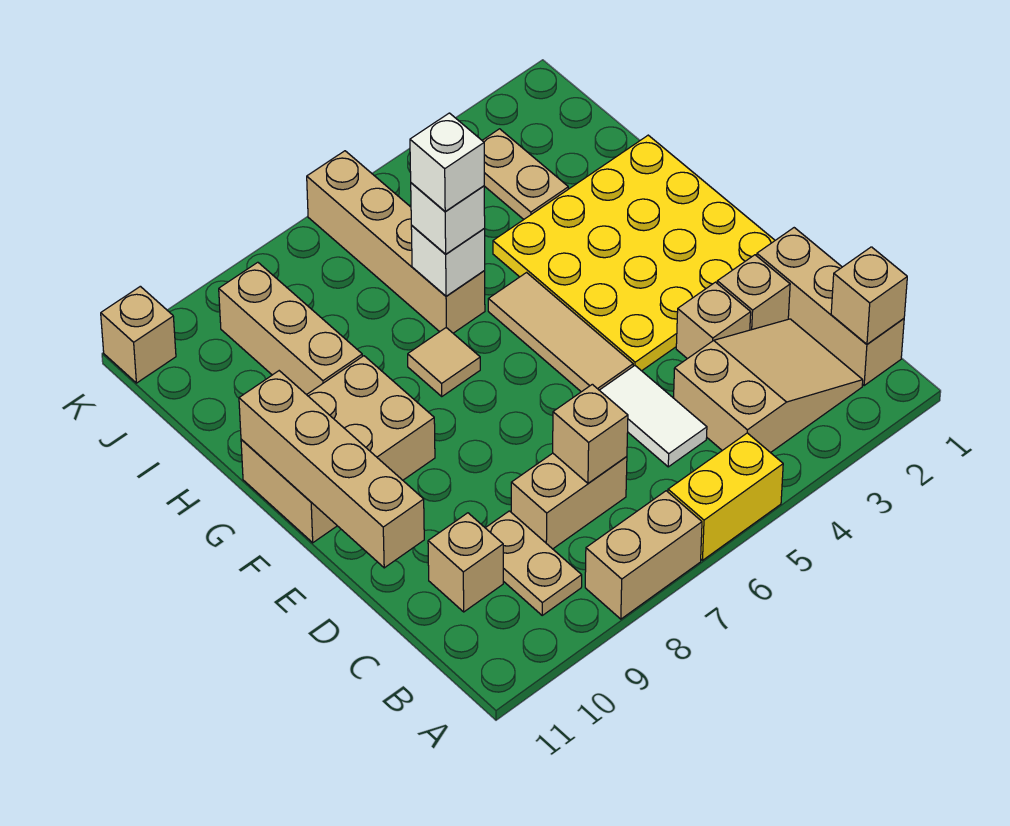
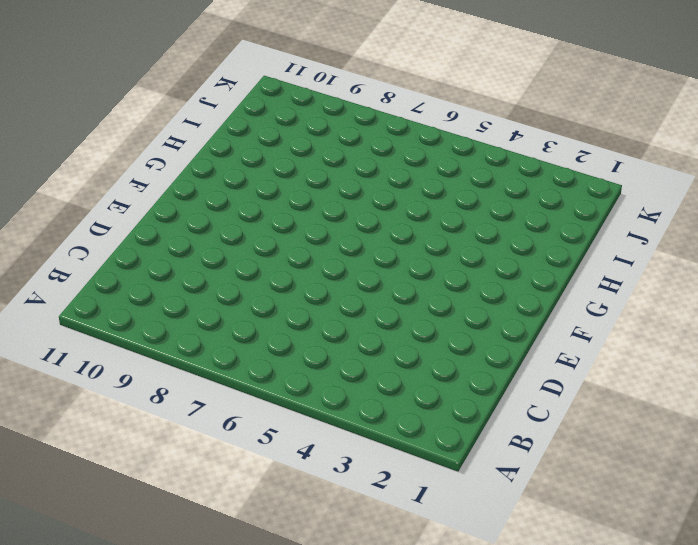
none -> yellow 1x2 brick [668,433,783,560]
none -> tan 1x2 brick [585,491,702,619]
none -> tan 1x3 brick [757,228,904,386]

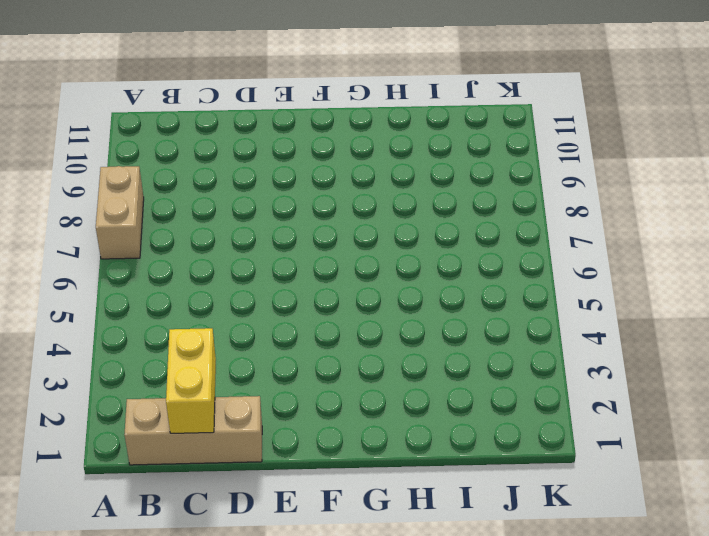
yellow 1x2 brick [166,328,216,433] -> yellow 1x2 brick moved to [668,433,783,560]
none -> tan 2x3 slope [674,319,863,453]
none -> tan 1x2 plate [486,511,582,615]
none -> white 1x2 tile [600,366,707,467]

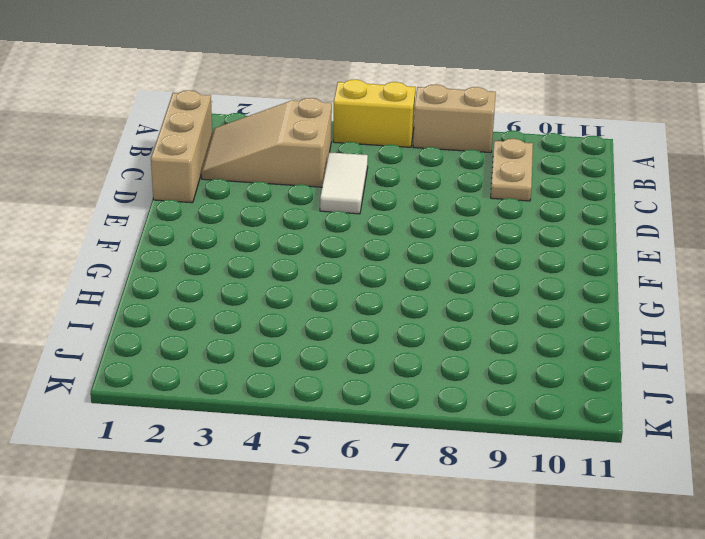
none -> tan 1x2 brick [511,453,627,549]
none -> tan 1x1 brick [428,513,503,612]
none -> tan 1x1 brick [717,255,790,330]

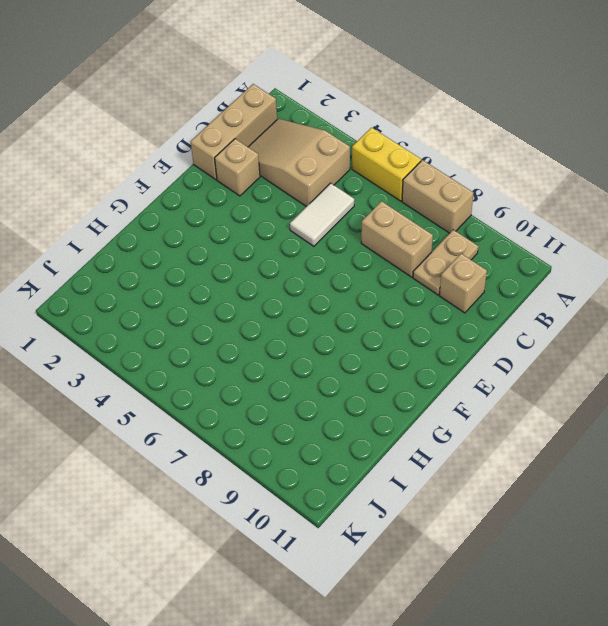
none -> tan 1x1 brick [676,282,751,359]
none -> yellow 4x4 plate [493,135,775,371]
none -> tan 1x3 tile [488,273,633,392]

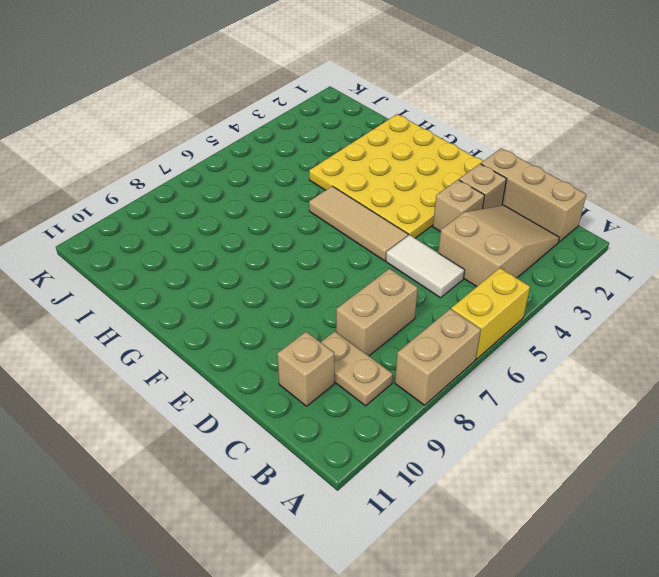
none -> tan 2x3 brick [241,356,435,543]
none -> tan 1x1 tile [408,328,480,396]
none -> tan 1x4 brick [307,151,485,333]

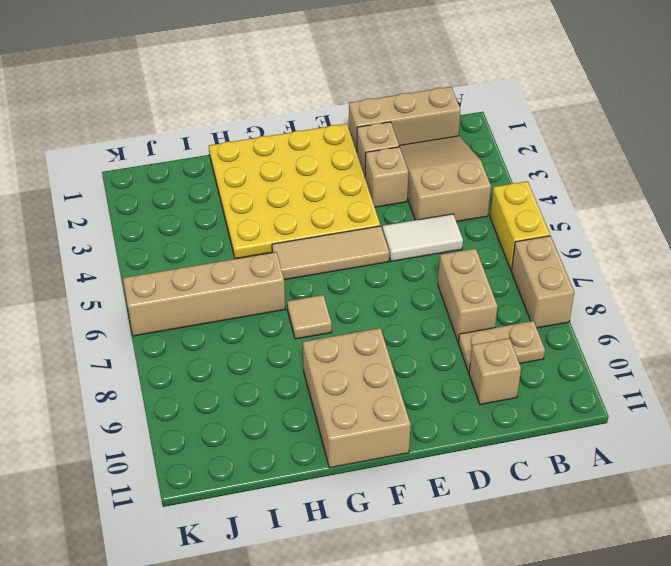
none -> tan 1x3 brick [219,262,362,395]
none -> tan 1x2 plate [482,129,568,219]
none -> tan 1x1 brick [101,286,176,383]

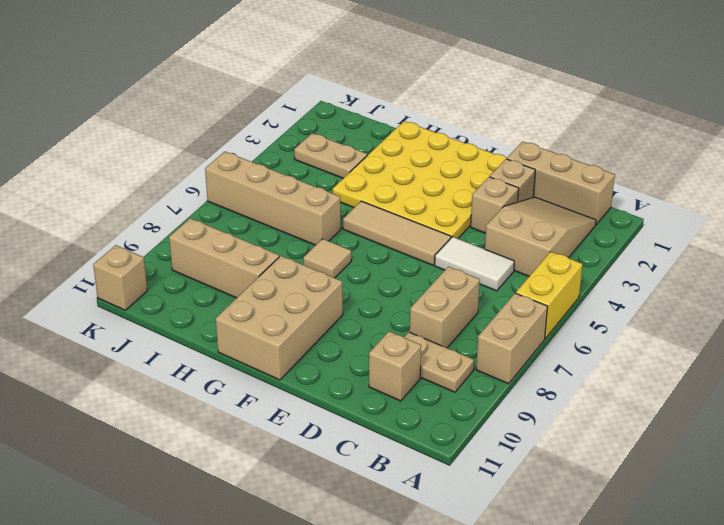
none -> tan 1x1 brick [831,247,907,344]
none -> tan 1x1 brick [553,384,628,483]
none -> tan 1x4 brick [239,371,424,568]

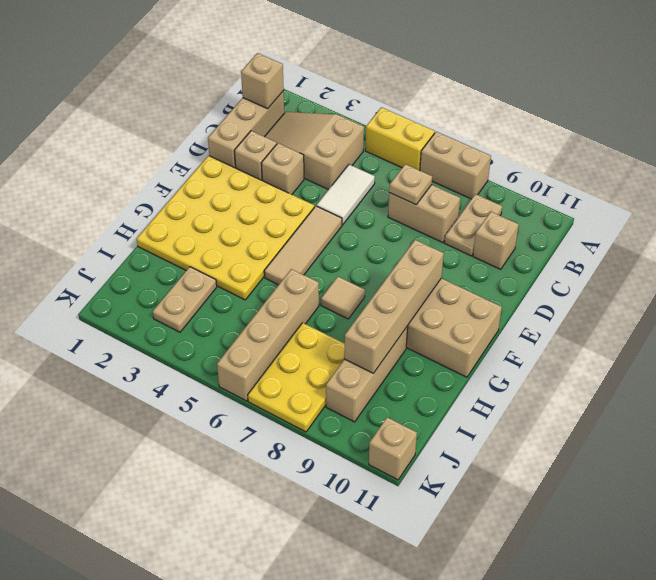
tan 1x1 plate [389,164,432,205] -> tan 1x1 brick [553,384,628,483]
tan 1x4 brick [344,240,444,373] -> tan 1x4 brick moved to [239,371,424,568]
yellow 2x3 plate [248,323,345,432] -> none
none -> white 1x1 brick [411,226,485,296]
none -> white 1x1 brick [411,183,485,254]
none -> white 1x1 brick [410,113,484,212]

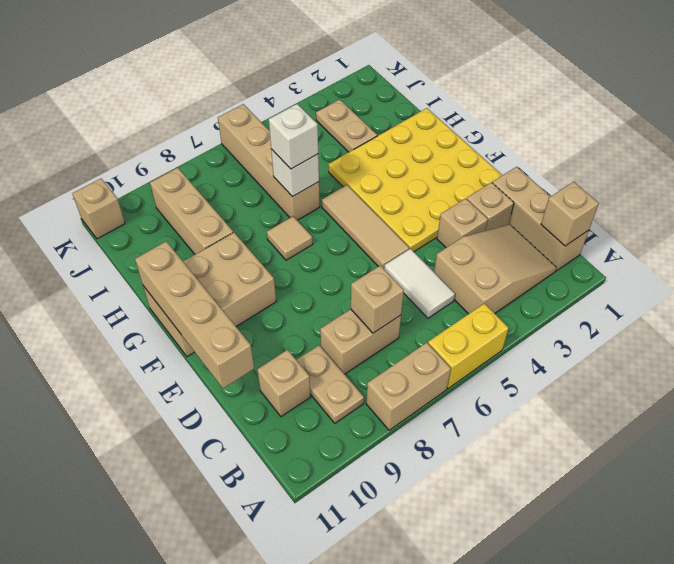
none -> white 1x1 brick [410,113,484,212]

